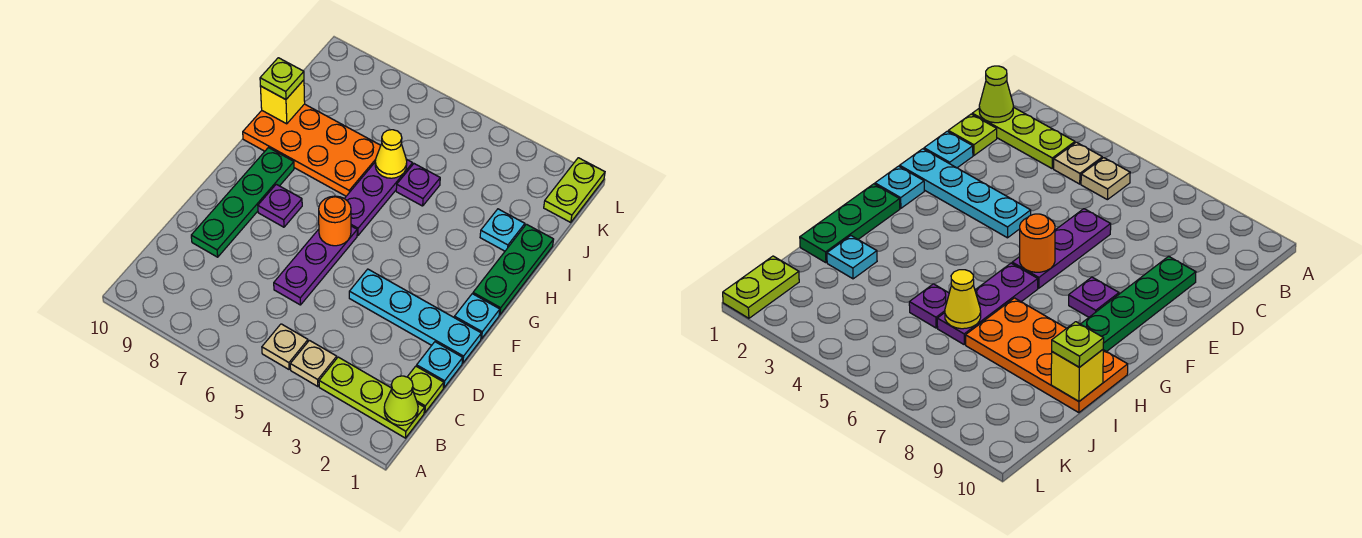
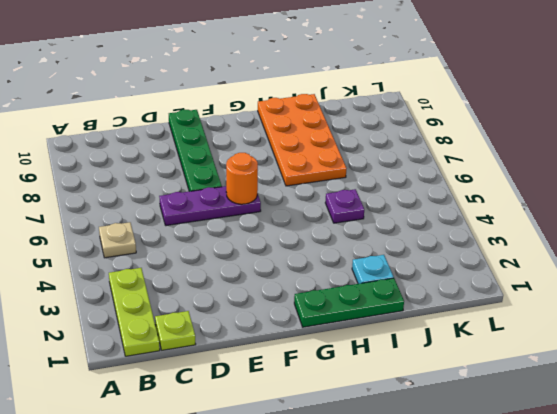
green 1x4 plate [169,109,222,192] -> green 1x4 plate turned to [191,148,294,257]
none -> tan 1x1 plate [290,341,337,387]
none -> cyan 1x1 plate [417,342,463,388]
none -> cyan 1x4 plate [349,269,481,363]

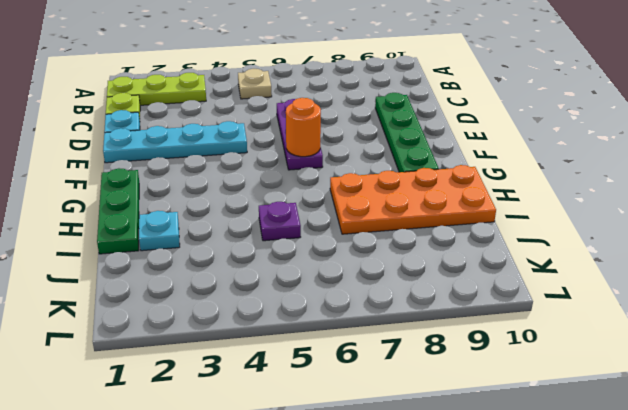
none -> tan 1x1 plate [290,341,337,387]
none -> cyan 1x1 plate [454,294,500,339]
none -> purple 1x1 plate [258,184,302,227]

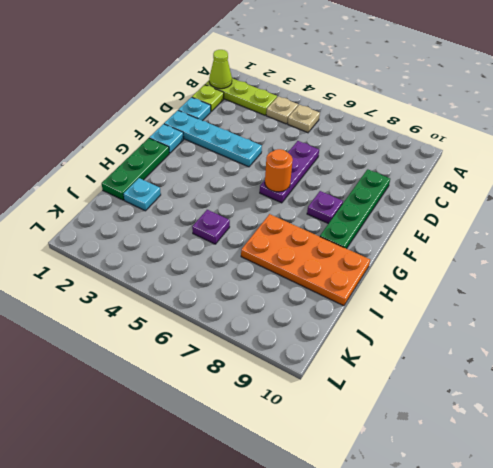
none -> purple 1x3 plate [344,159,413,235]
none -> lime 1x2 plate [544,158,605,223]
none -> yellow 1x1 cone [375,130,407,178]

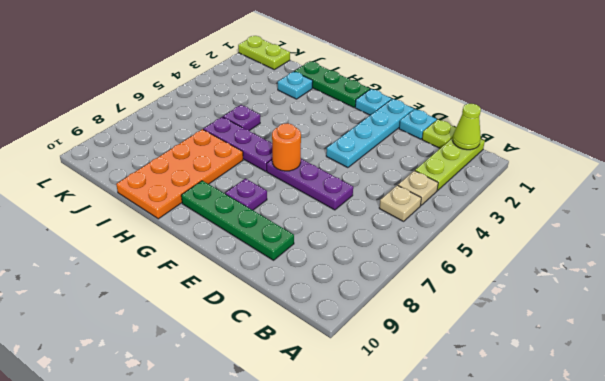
none -> yellow 1x1 cone [375,130,407,178]
none -> yellow 1x1 brick [260,80,305,124]
none -> lime 1x1 plate [260,58,304,100]

